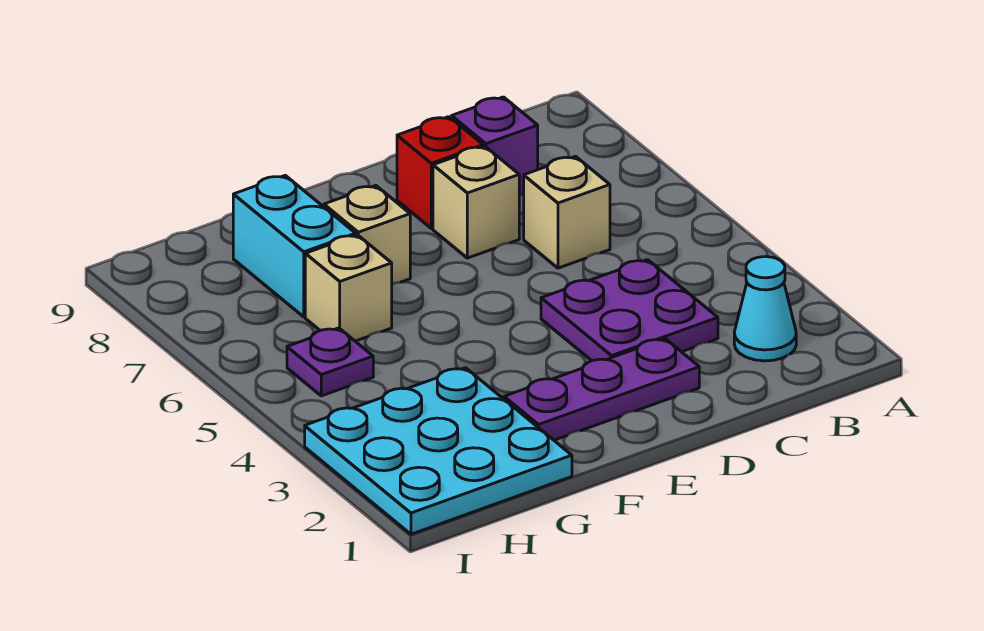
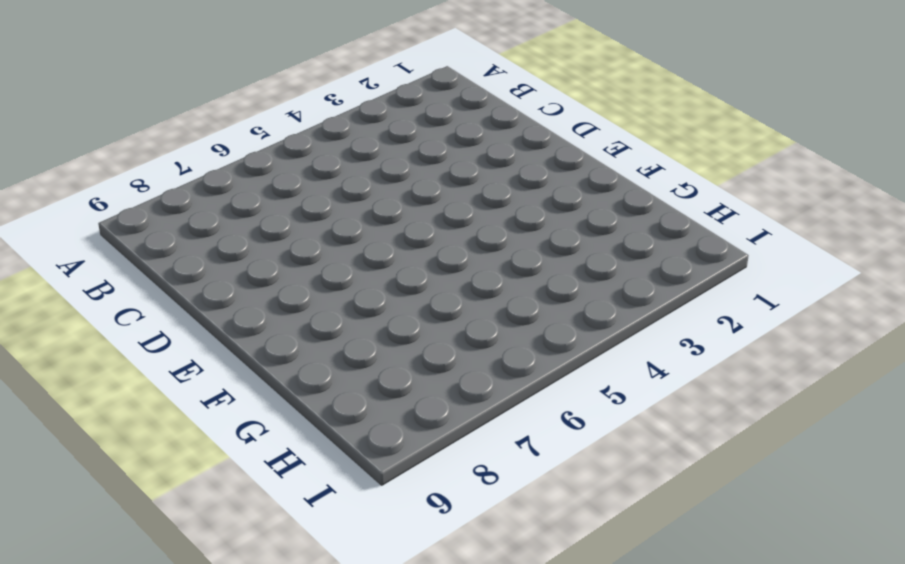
none -> cyan 1x1 cone [734,257,796,361]
none -> purple 2x2 plate [541,260,718,361]
none -> tan 1x1 brick [524,156,610,268]

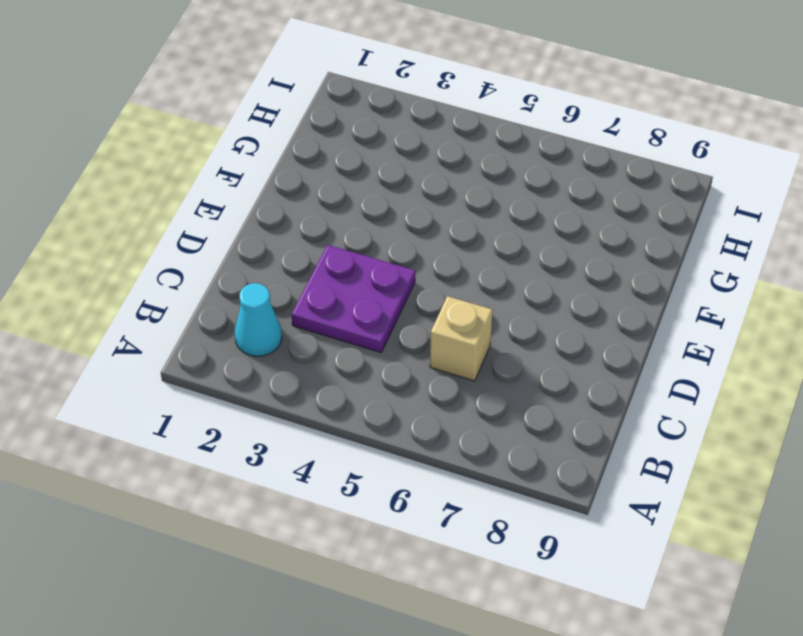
none -> purple 1x1 brick [452,97,538,196]
none -> purple 1x3 plate [504,339,699,440]
none -> tan 1x1 brick [433,146,519,258]

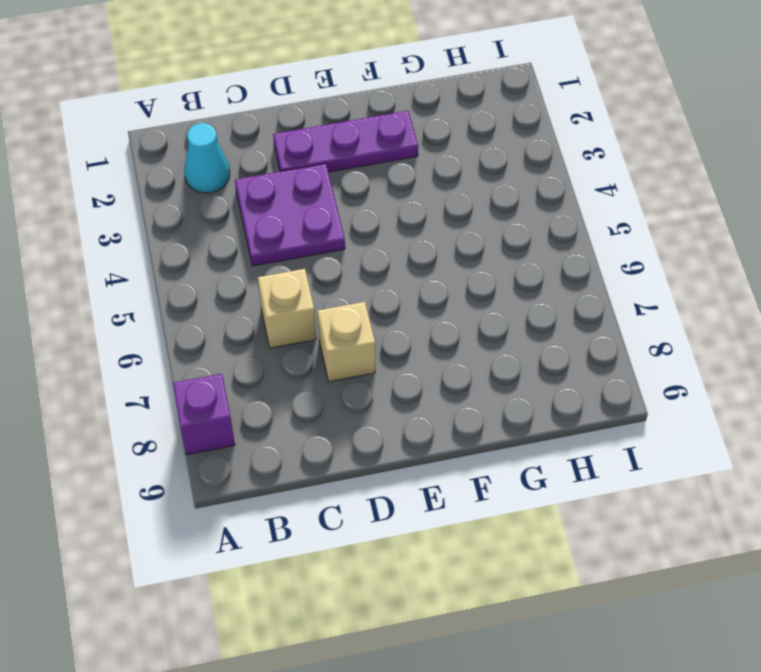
purple 1x1 brick [173,374,235,455] -> purple 1x1 brick moved to [452,97,538,196]
none -> red 1x1 brick [397,117,483,228]
none -> tan 1x1 brick [324,186,410,284]
none -> cyan 3x3 plate [305,368,572,534]

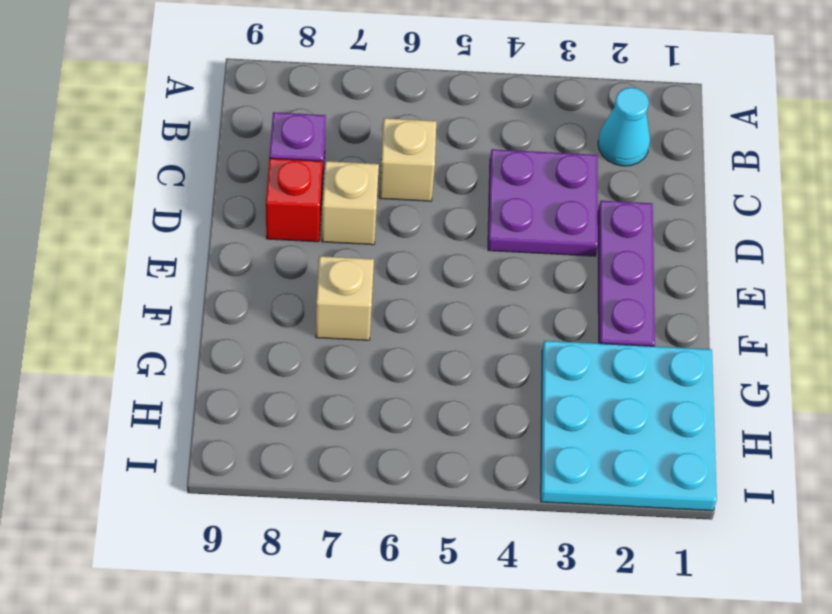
none -> tan 1x1 brick [305,235,392,341]
none -> cyan 1x2 brick [233,175,356,317]
none -> purple 1x1 plate [287,328,373,396]

